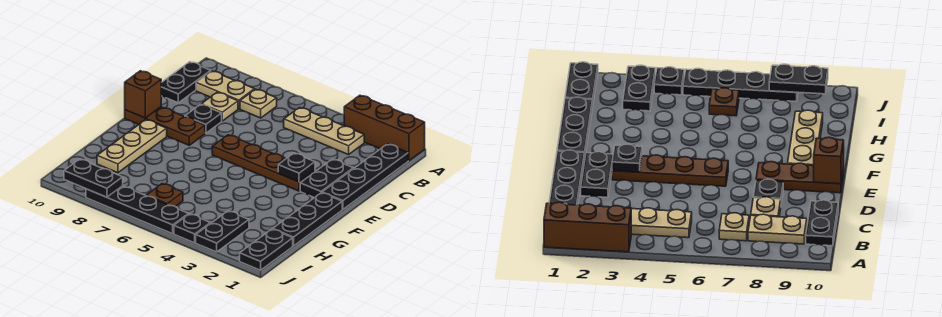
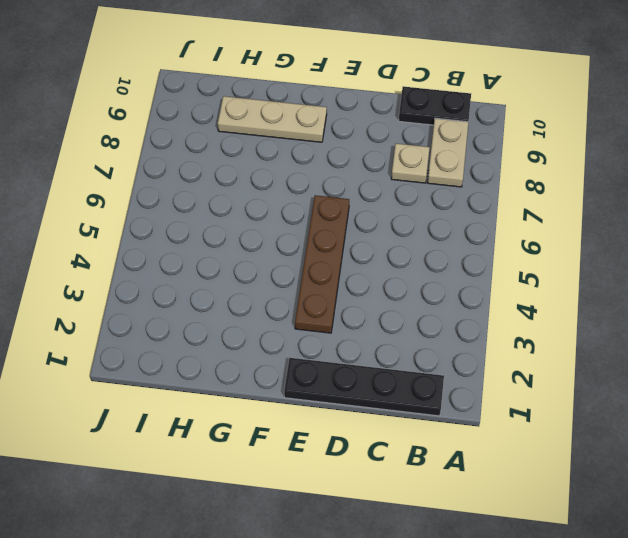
none -> brown 1x3 brick [344,95,425,161]
none -> tan 1x3 plate [284,107,364,155]
none -> tan 1x1 plate [240,89,277,118]

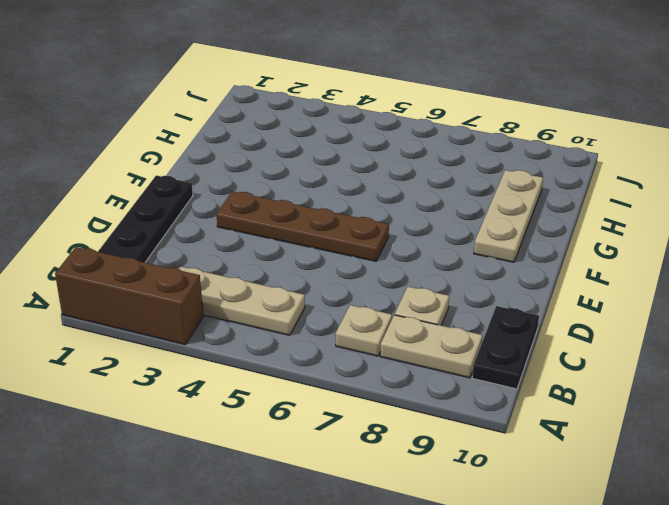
none -> black 1x2 plate [300,159,353,198]
none -> black 1x1 plate [185,104,222,133]
none -> brown 1x3 plate [125,107,205,145]

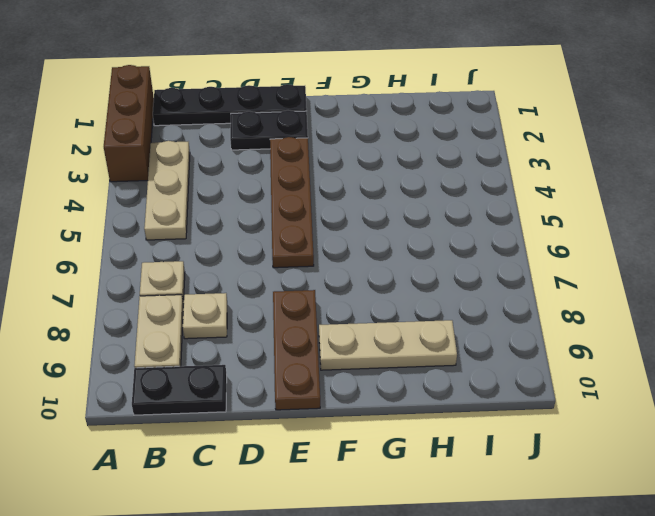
none -> black 1x1 plate [185,104,222,133]
none -> black 1x3 plate [273,193,342,246]
none -> black 1x2 plate [240,229,293,270]

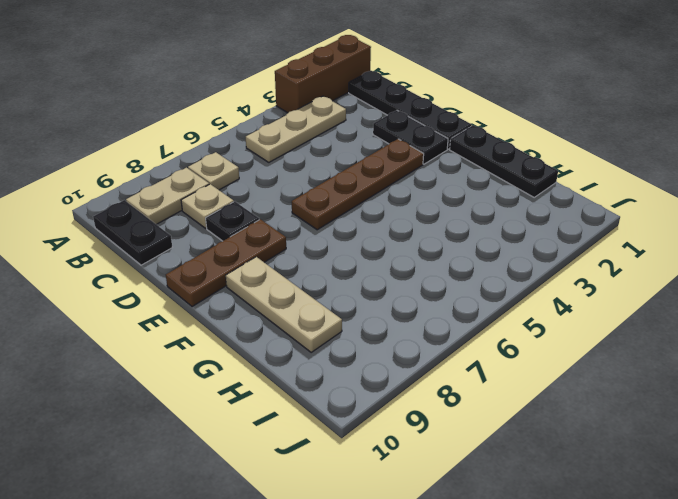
none -> black 1x2 plate [240,229,293,270]
none -> black 1x2 plate [196,211,249,252]
none -> brown 1x1 plate [146,184,183,207]

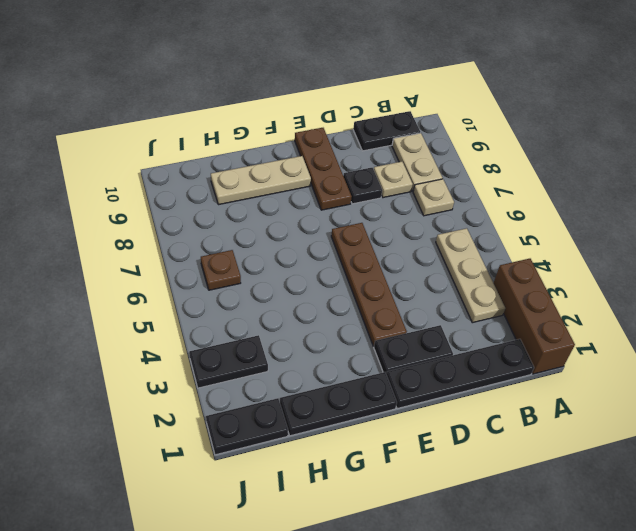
none -> black 1x1 plate [174,214,210,243]
none -> black 1x4 plate [86,186,188,234]
none -> black 1x1 plate [278,153,315,182]

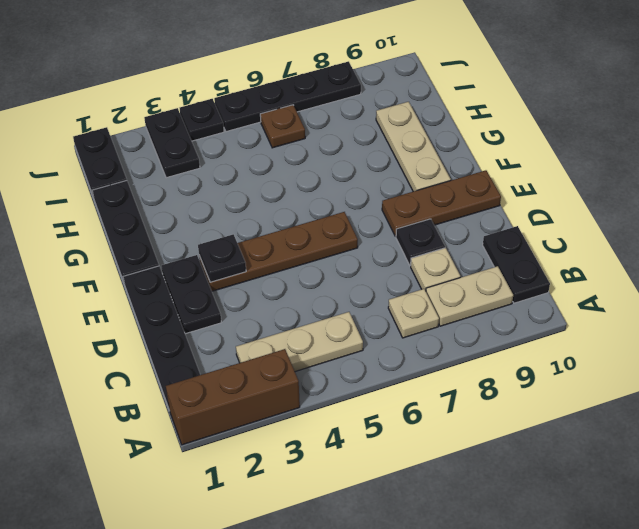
none -> brown 1x1 brick [125,71,161,118]
none -> black 1x2 plate [64,159,123,197]

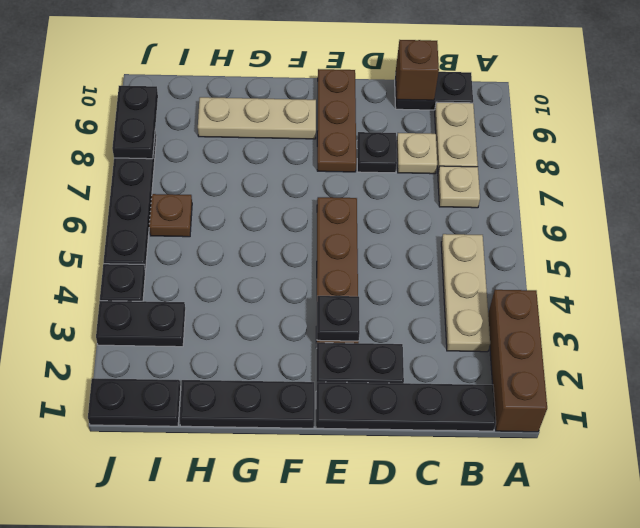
brown 1x1 brick [396,40,439,100] -> brown 1x1 brick moved to [125,71,161,118]

